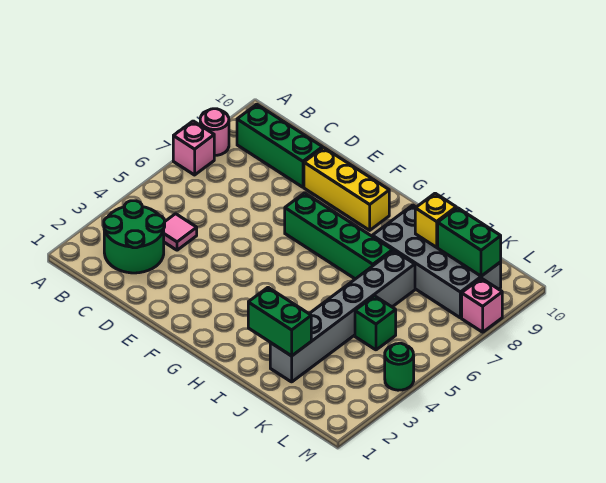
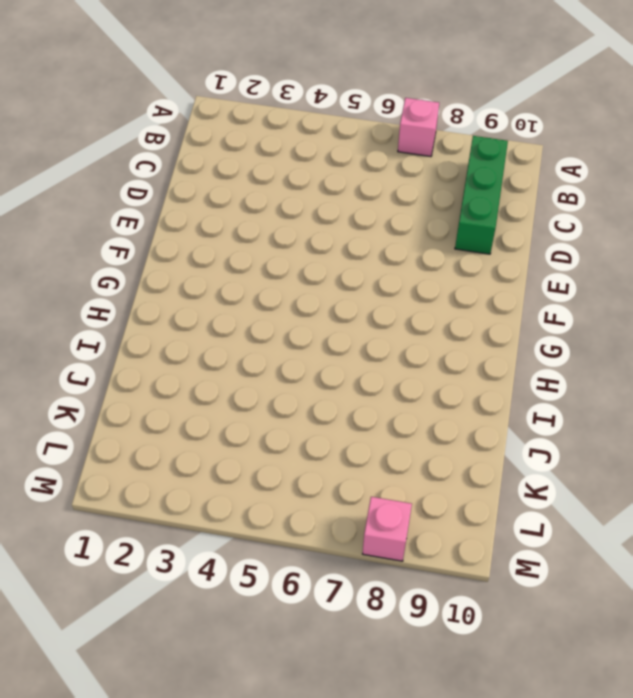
none -> pink 1x1 round brick [200,109,229,155]
none -> green 2x2 round brick [104,201,165,273]
none -> pink 1x1 tile [164,214,197,250]

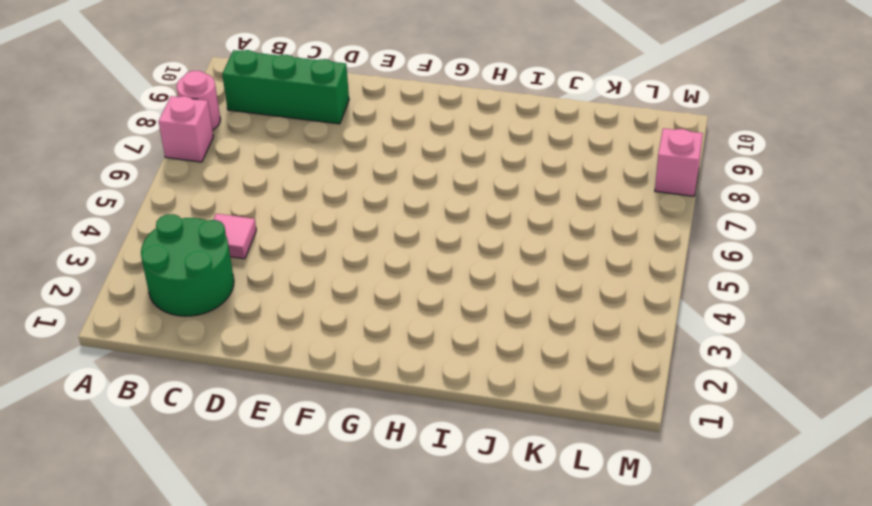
none -> yellow 1x3 brick [304,147,389,230]
none -> green 1x4 brick [285,193,393,279]
none -> grey 2x4 brick [372,205,501,318]

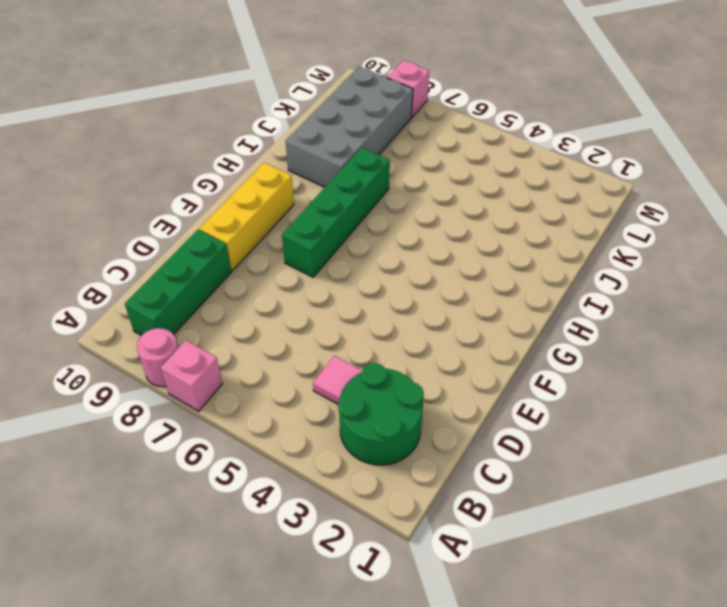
none -> grey 1x6 brick [270,250,415,382]
none -> green 1x1 brick [355,296,396,350]
none -> green 1x1 round brick [385,343,414,390]

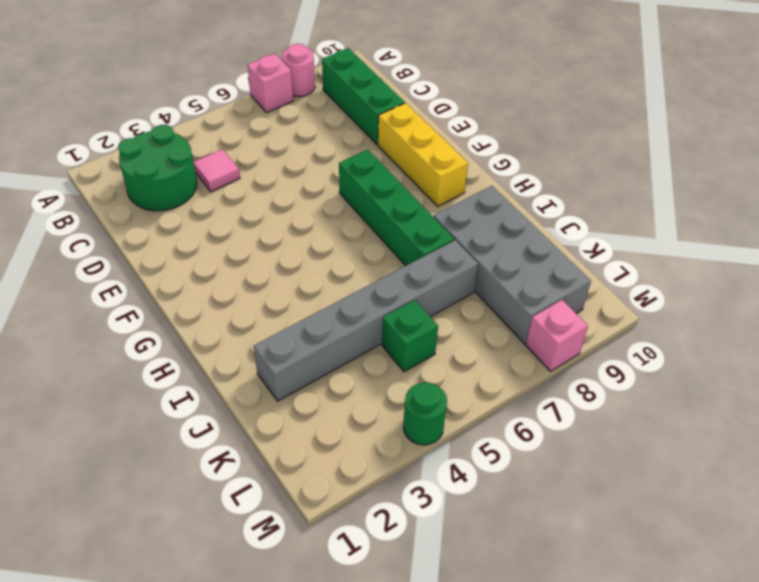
none -> green 1x2 brick [248,288,311,356]
none -> yellow 1x1 brick [415,193,456,247]
none -> green 1x2 brick [438,208,501,276]

